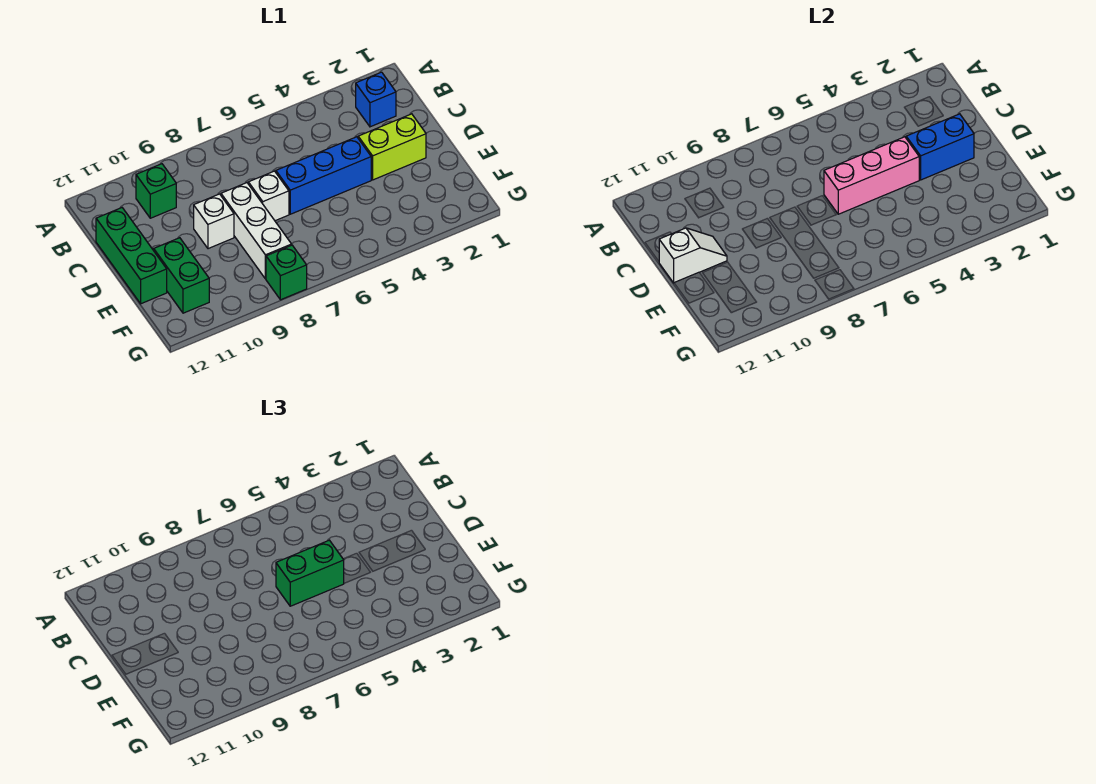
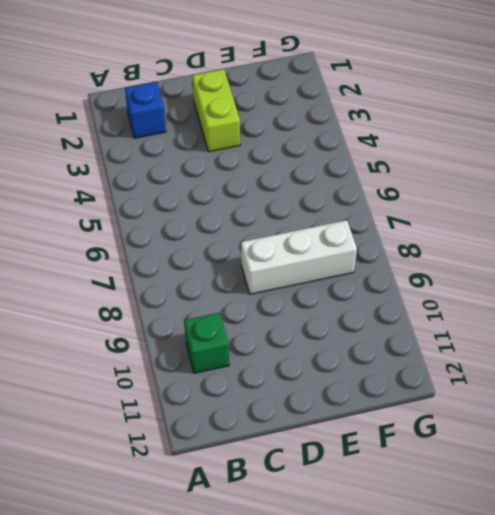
none -> green 1x3 brick [96,208,167,304]
none -> blue 1x3 brick [276,137,371,214]
none -> white 1x1 brick [248,171,289,221]

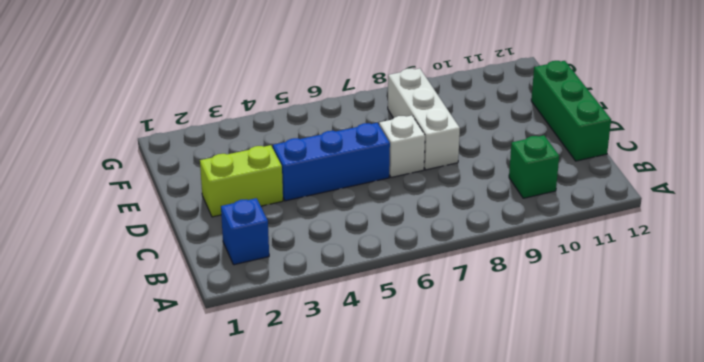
none -> white 1x1 brick [194,194,234,249]
none -> green 1x2 brick [154,238,209,313]
none -> green 1x1 brick [266,245,307,300]

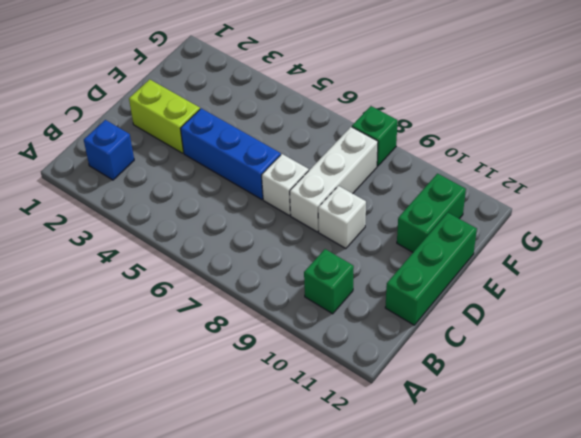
none -> blue 1x2 brick [906,114,974,180]
none -> pink 1x3 brick [824,137,919,214]
none -> white 1x2 slope [659,228,727,283]

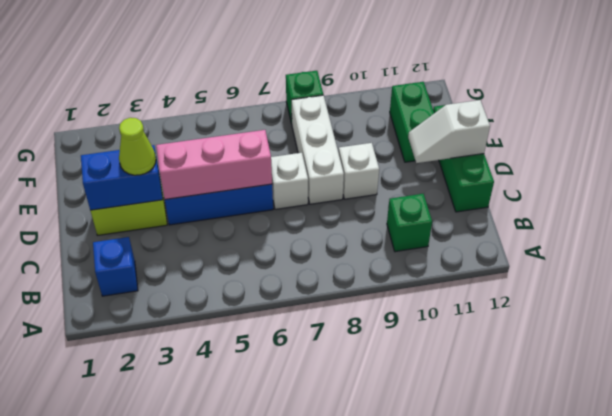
lime 1x1 cone [119,118,156,175] -> none
none -> green 1x2 brick [276,540,344,606]

